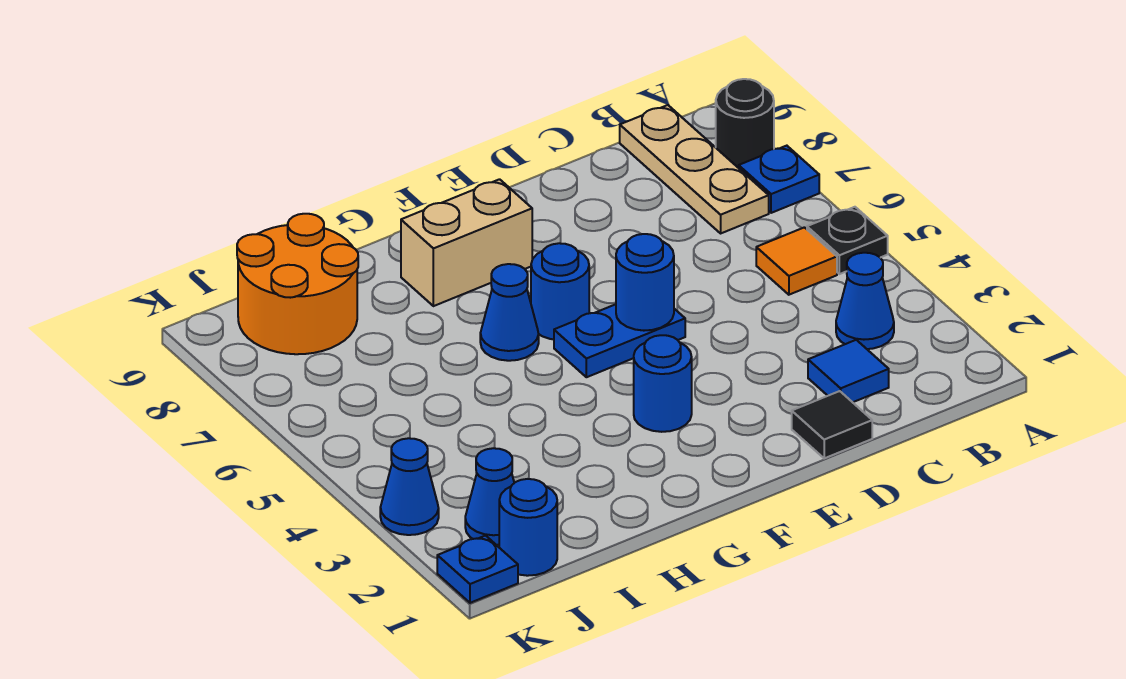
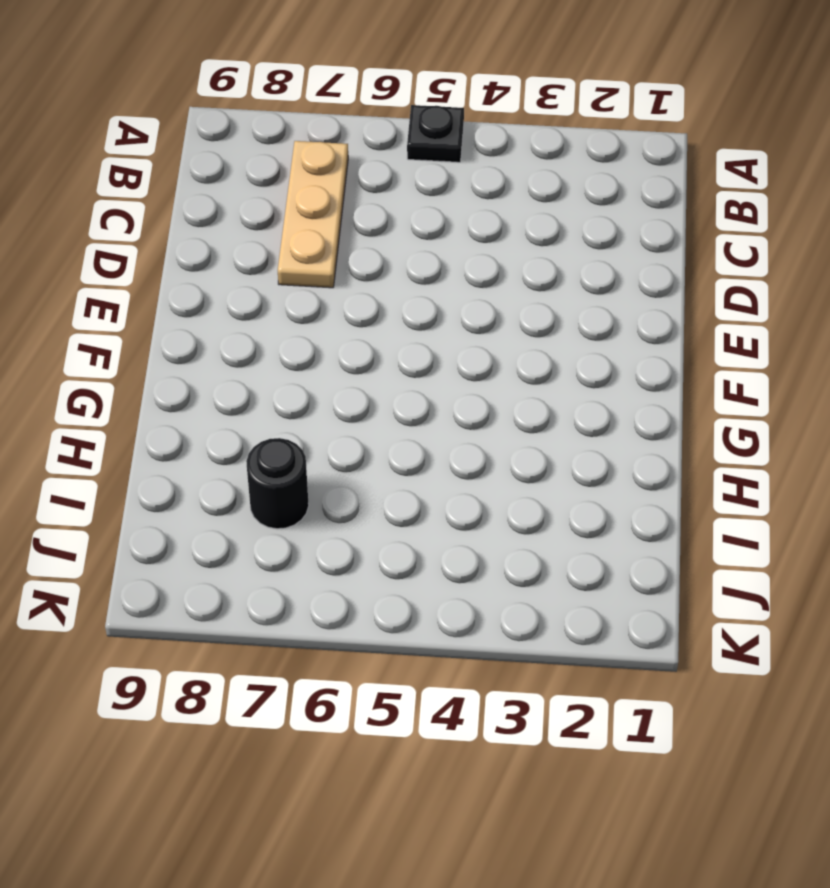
tan 1x3 plate [278,141,348,288] -> tan 1x3 plate turned to [620,105,769,233]
black 1x1 round brick [246,438,309,529] -> black 1x1 round brick moved to [716,79,774,168]
none -> blue 1x1 plate [739,146,819,213]
none -> blue 1x1 cone [836,253,894,349]
none -> orange 1x1 tile [756,227,837,295]

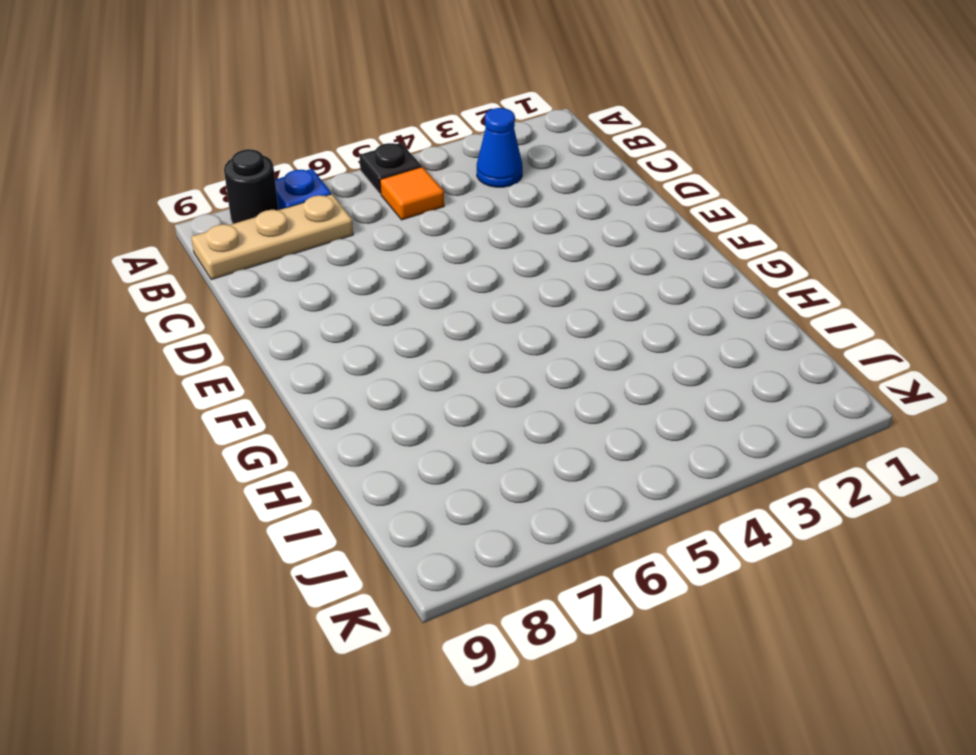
none -> blue 1x1 tile [808,340,889,402]
none -> black 1x1 tile [792,391,872,458]
none -> blue 1x2 plate [554,304,685,377]

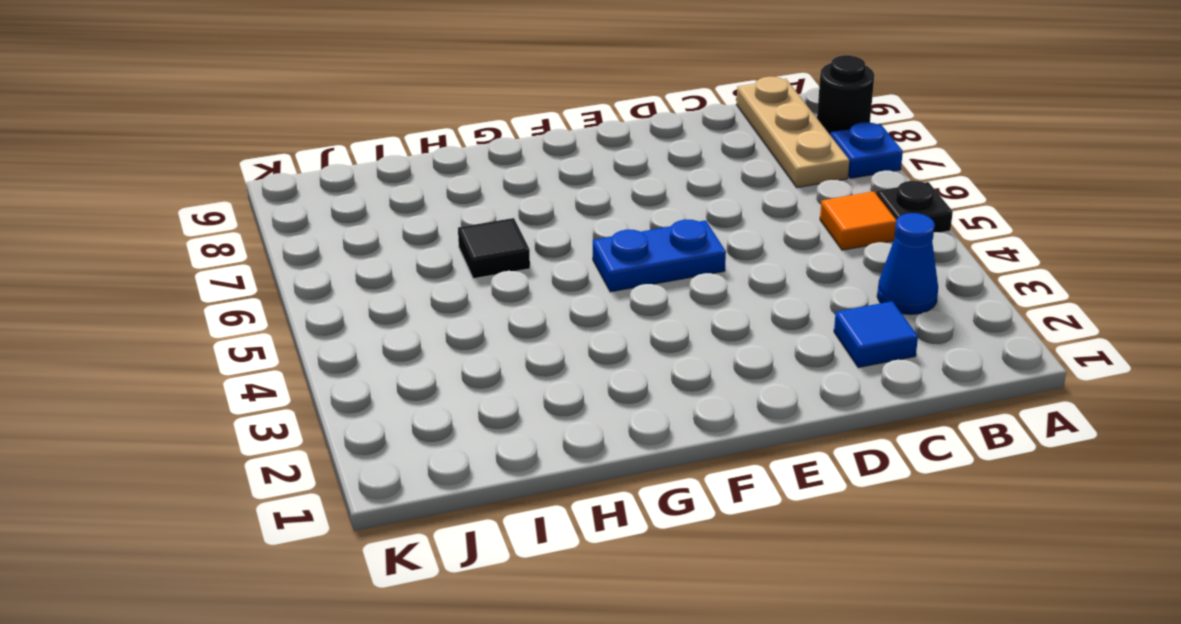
black 1x1 tile [458,218,530,279] -> black 1x1 tile moved to [792,391,872,458]
none -> blue 1x1 round brick [634,335,692,432]
none -> blue 1x1 round brick [531,243,589,339]
none -> tan 1x2 brick [401,179,532,306]

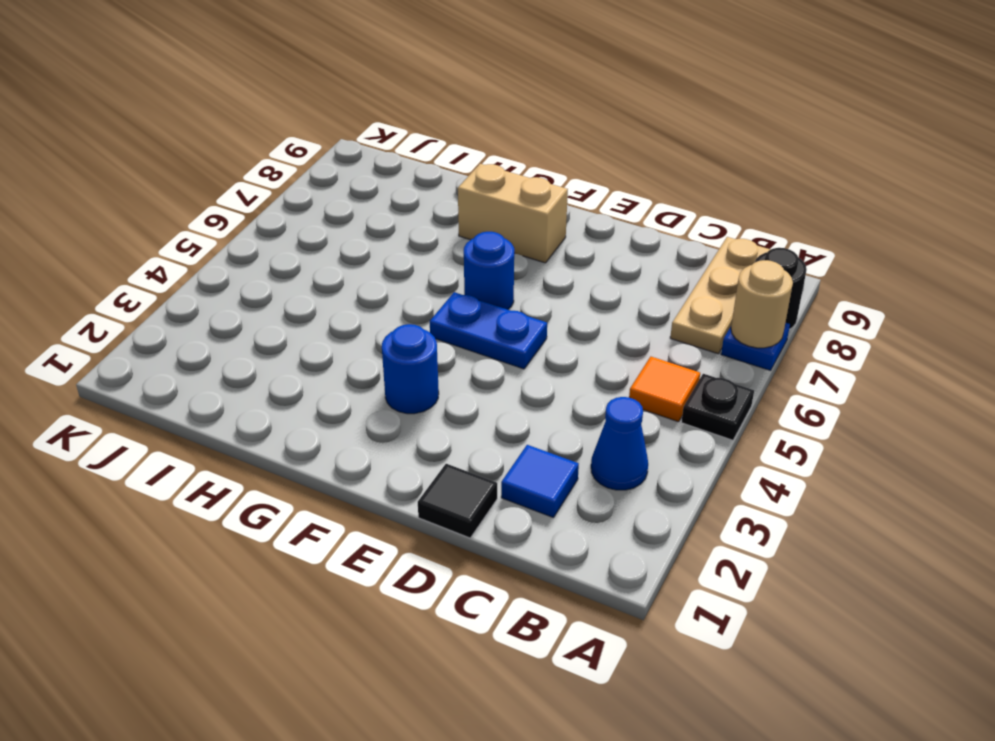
tan 1x1 round brick [731,260,793,348] -> none
none -> blue 1x1 cone [480,264,539,361]
none -> orange 2x2 round brick [237,214,358,354]
none -> blue 1x1 round brick [499,479,557,576]

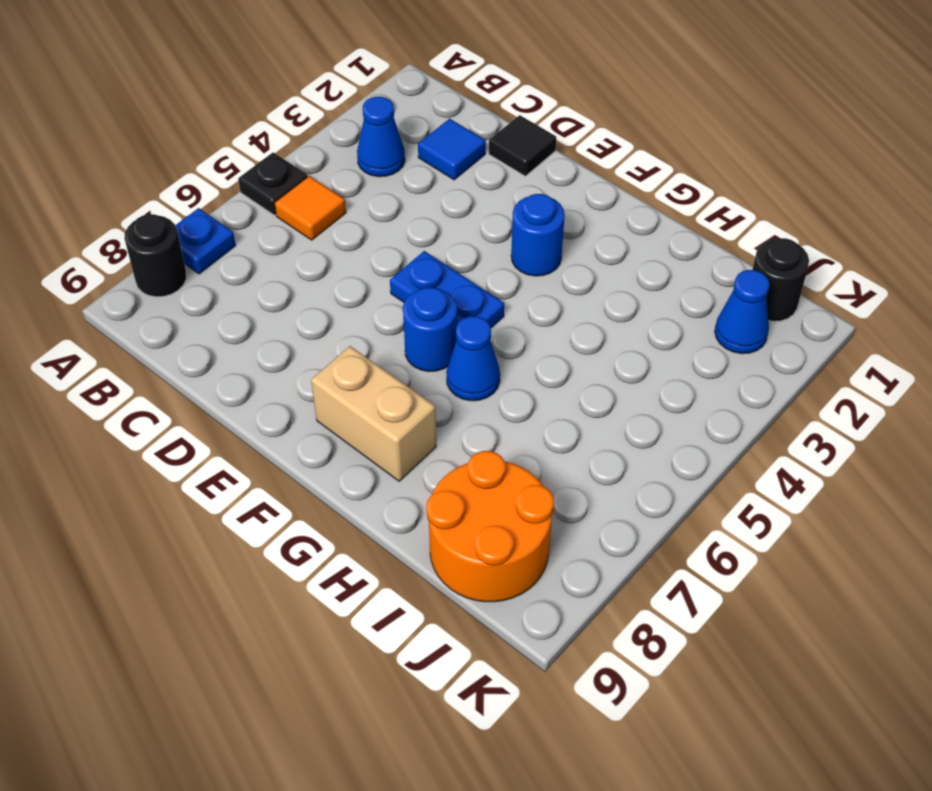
black 1x1 round brick [753,238,809,321] -> blue 1x1 round brick [499,479,557,576]
none -> tan 1x3 plate [620,105,769,233]
none -> blue 1x1 plate [437,536,518,603]
none -> blue 1x1 cone [380,438,439,535]

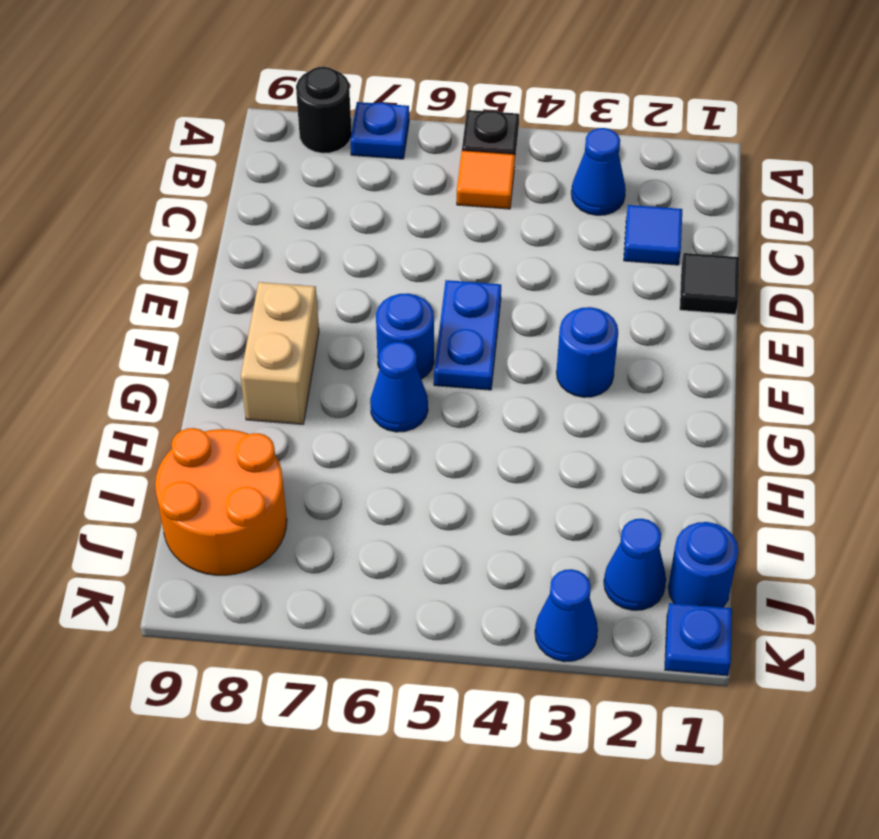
none -> tan 1x3 plate [620,105,769,233]
none -> blue 1x1 round brick [616,234,674,331]

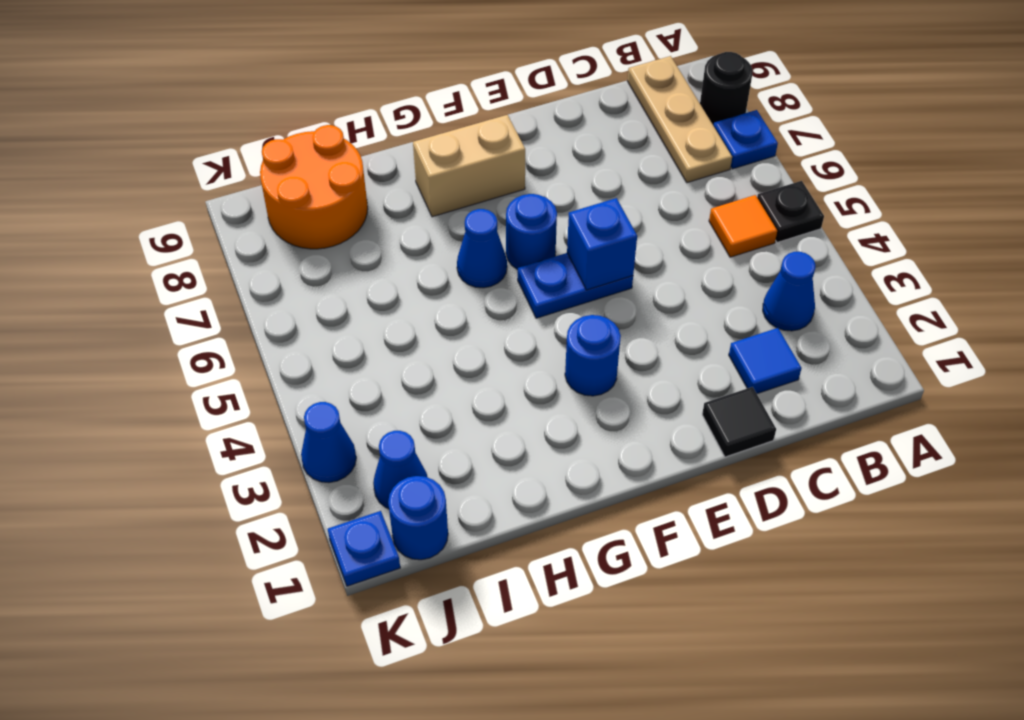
blue 1x1 brick [567,198,637,290] -> blue 1x1 round brick [616,234,674,331]

